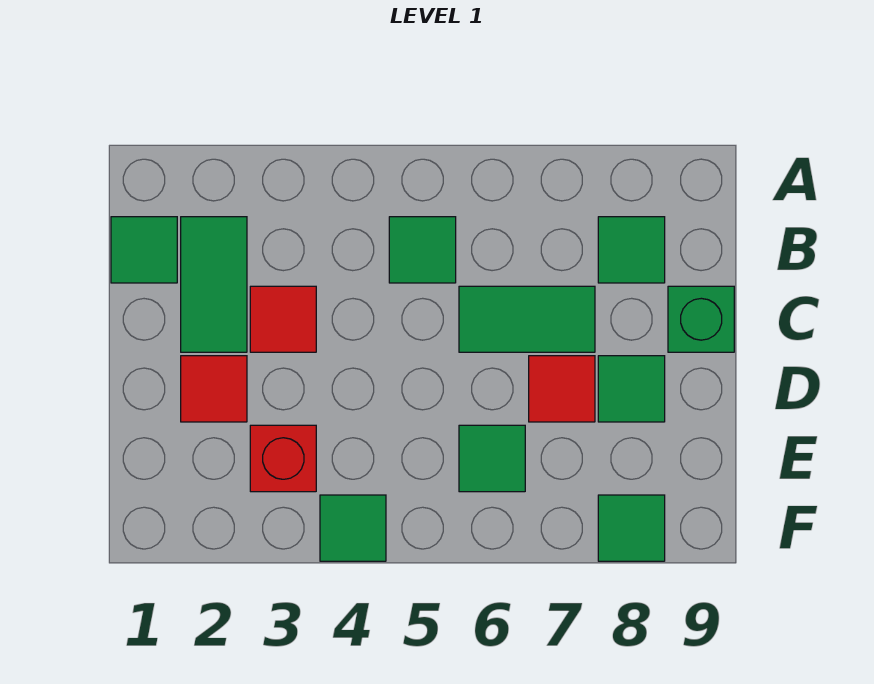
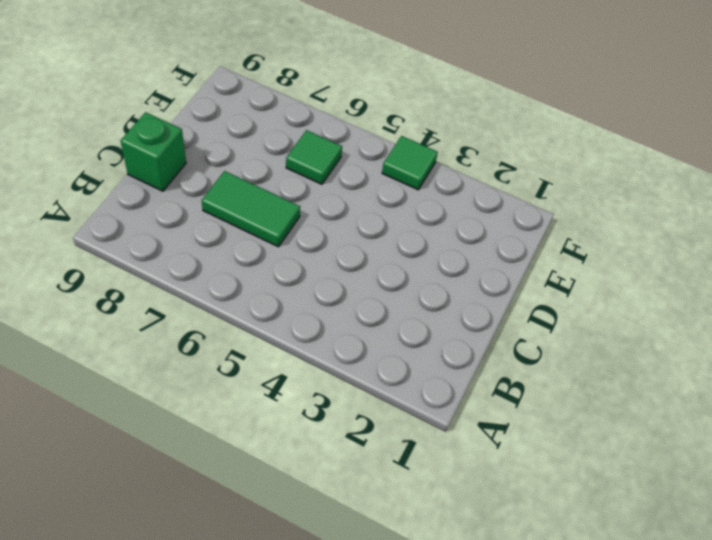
none -> green 1x1 tile [111,217,177,283]
none -> green 1x2 tile [181,217,247,352]
none -> green 1x1 tile [389,217,456,283]

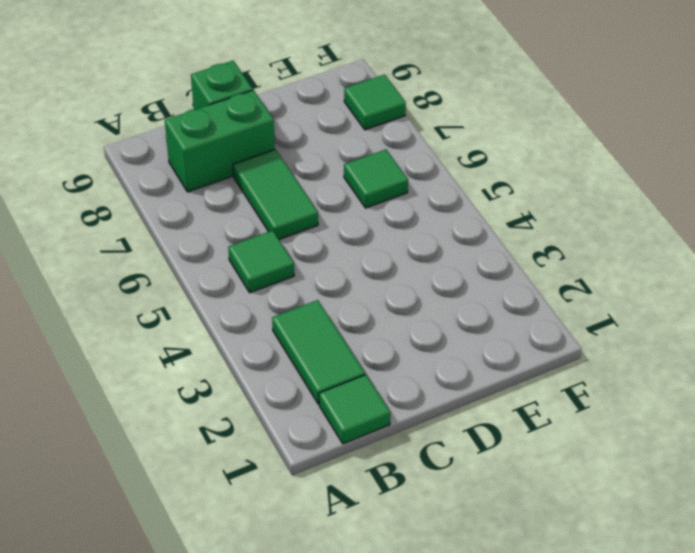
green 1x2 tile [272,300,365,404] -> green 1x2 tile turned to [181,217,247,352]
green 1x2 brick [165,90,275,192] -> green 1x1 tile [598,217,665,283]
none -> red 1x1 tile [250,286,316,352]
none -> red 1x1 tile [181,356,247,422]
none -> red 1x1 tile [529,356,595,422]

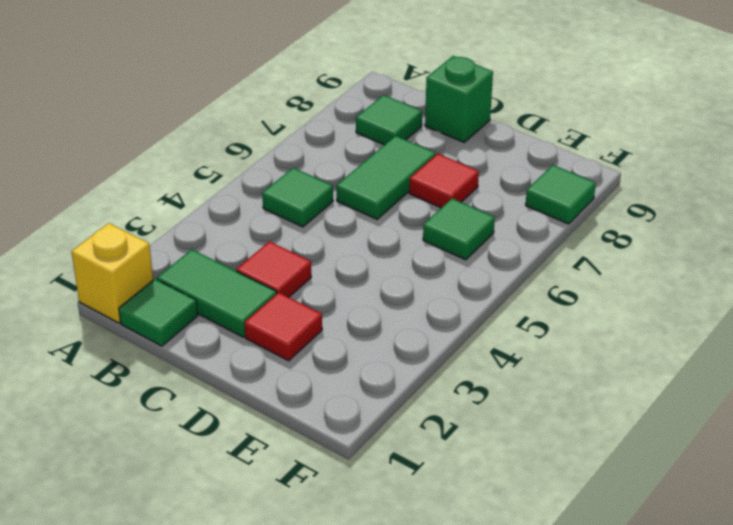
yellow 1x1 brick [72,223,153,323] -> none
none -> green 1x1 tile [598,356,665,422]
none -> red 1x1 brick [250,425,316,492]
none -> green 1x1 tile [320,495,386,561]

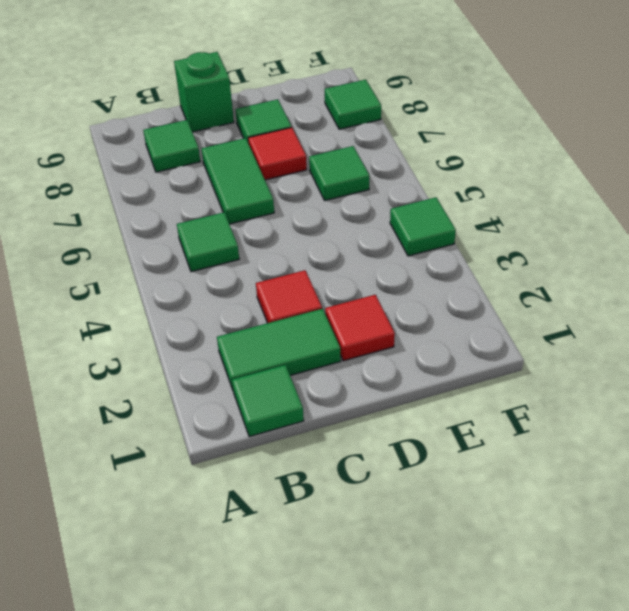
none -> red 1x1 brick [250,425,316,492]

